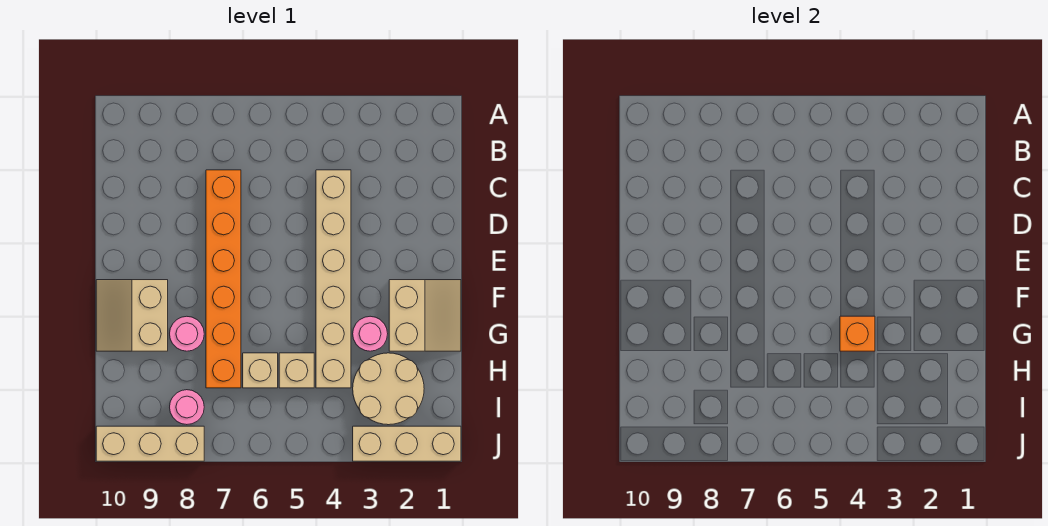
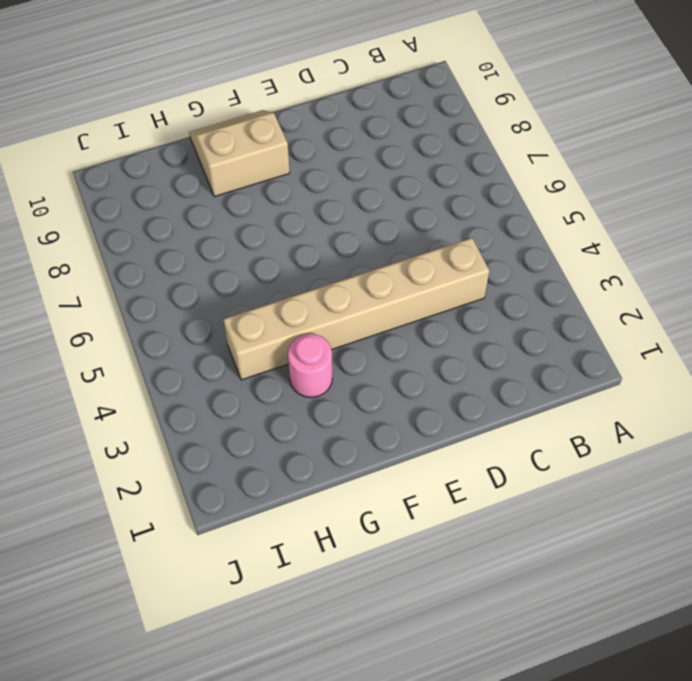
none -> orange 1x6 brick [206,170,241,388]
none -> tan 2x2 slope [389,280,461,351]
none -> pink 1x1 round brick [170,316,204,351]

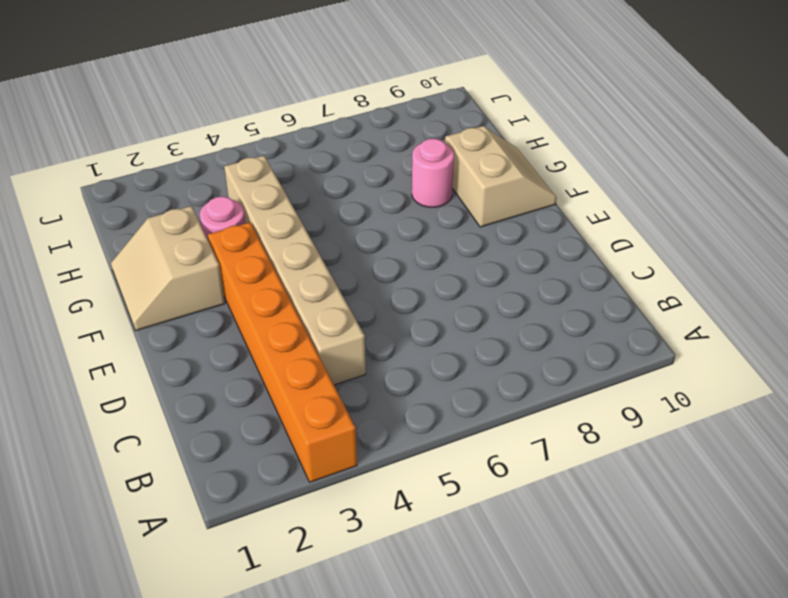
orange 1x6 brick [208,222,357,482] -> orange 1x6 brick moved to [206,170,241,388]
none -> tan 2x2 round brick [353,353,424,425]
none -> tan 1x1 brick [279,353,314,388]
none -> tan 1x1 brick [243,353,278,388]

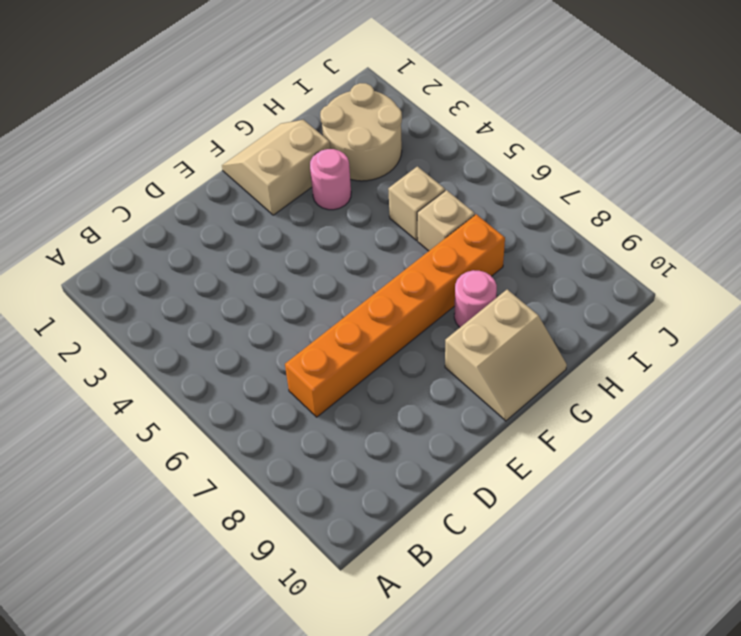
none -> tan 1x6 brick [316,170,351,388]
none -> pink 1x1 round brick [170,390,204,425]
none -> tan 1x3 brick [353,426,461,461]

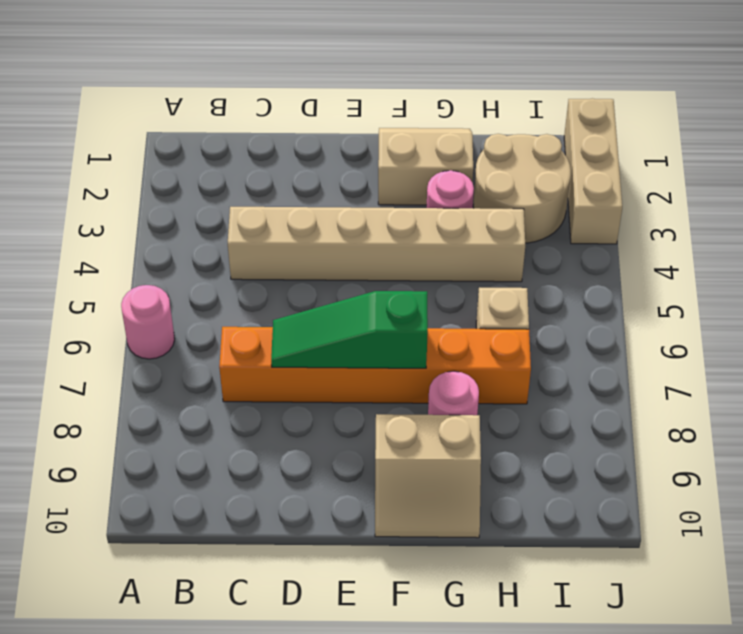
pink 1x1 round brick [121,285,175,359] -> pink 1x1 round brick moved to [170,390,204,425]
green 1x3 slope [271,291,428,368] -> none
none -> tan 1x1 brick [279,353,314,388]
none -> tan 1x3 brick [96,426,204,461]
none -> orange 1x1 brick [840,316,875,351]

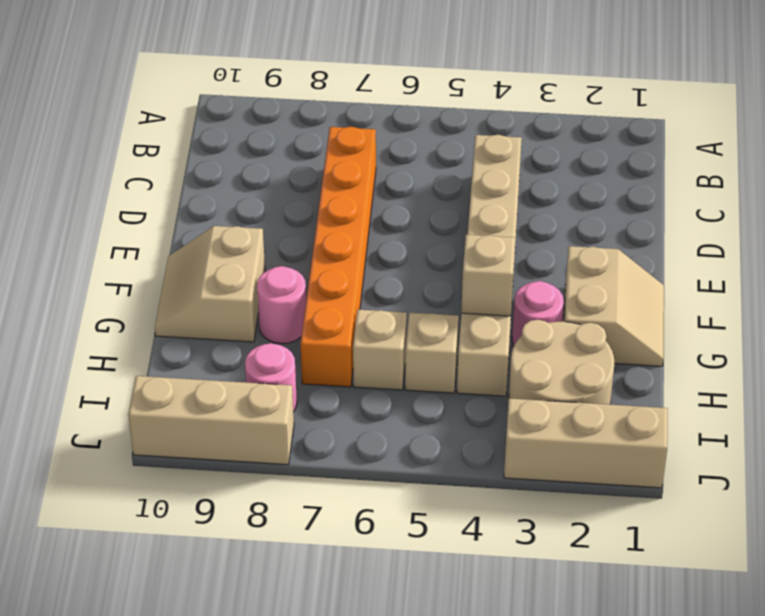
tan 1x1 brick [461,235,516,316] -> orange 1x1 brick [840,316,875,351]

